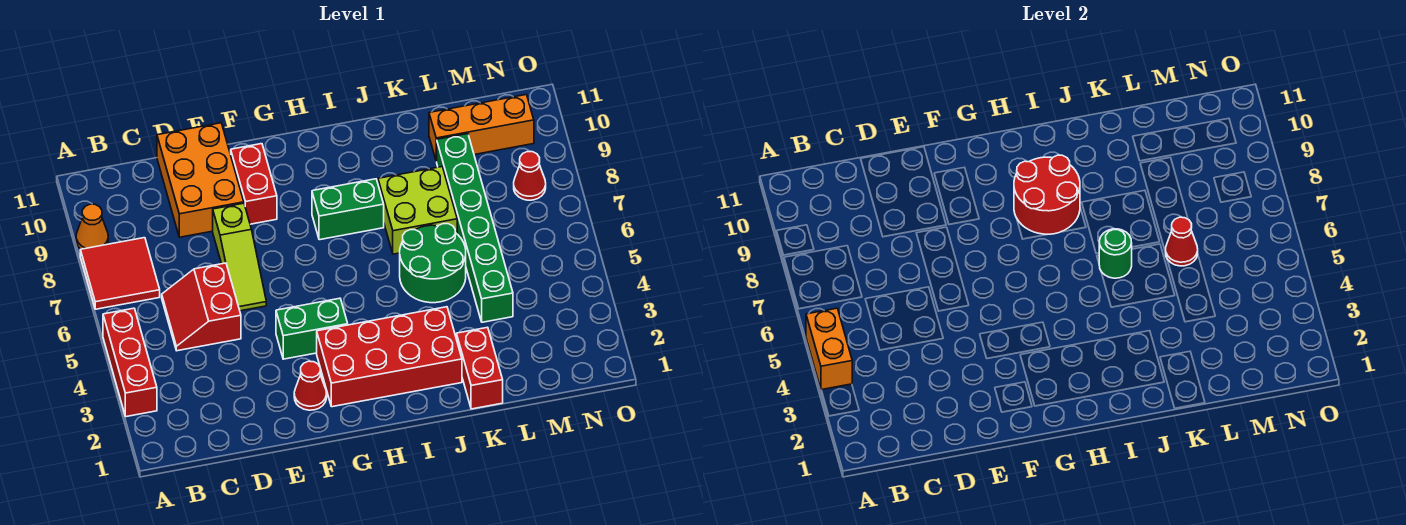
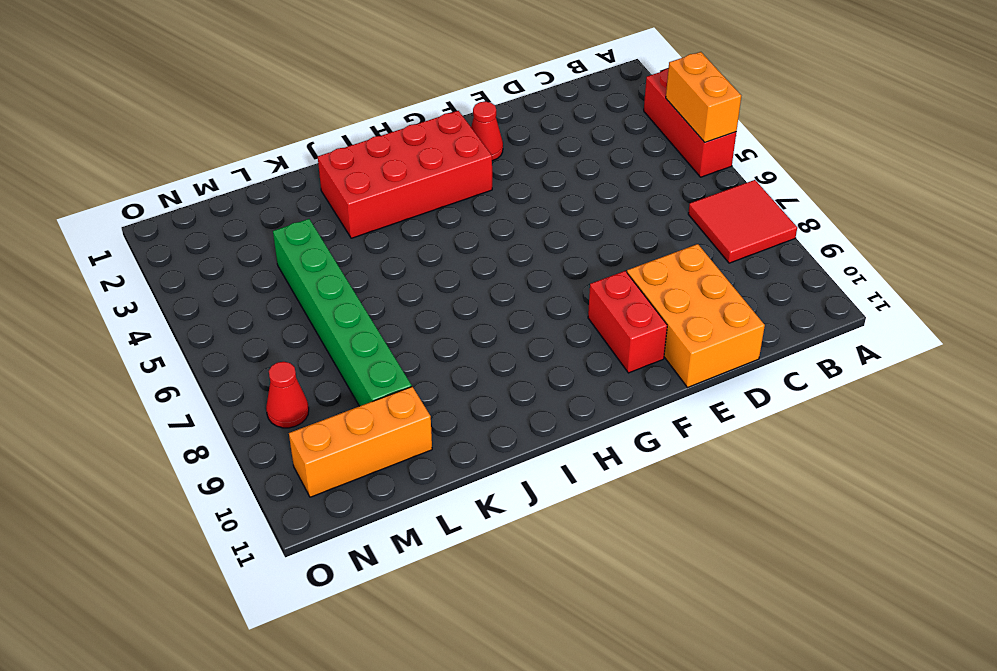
none -> orange 1x1 cone [76,204,108,249]
none -> red 2x2 slope [162,263,241,351]
none -> lime 1x3 slope [213,203,266,311]

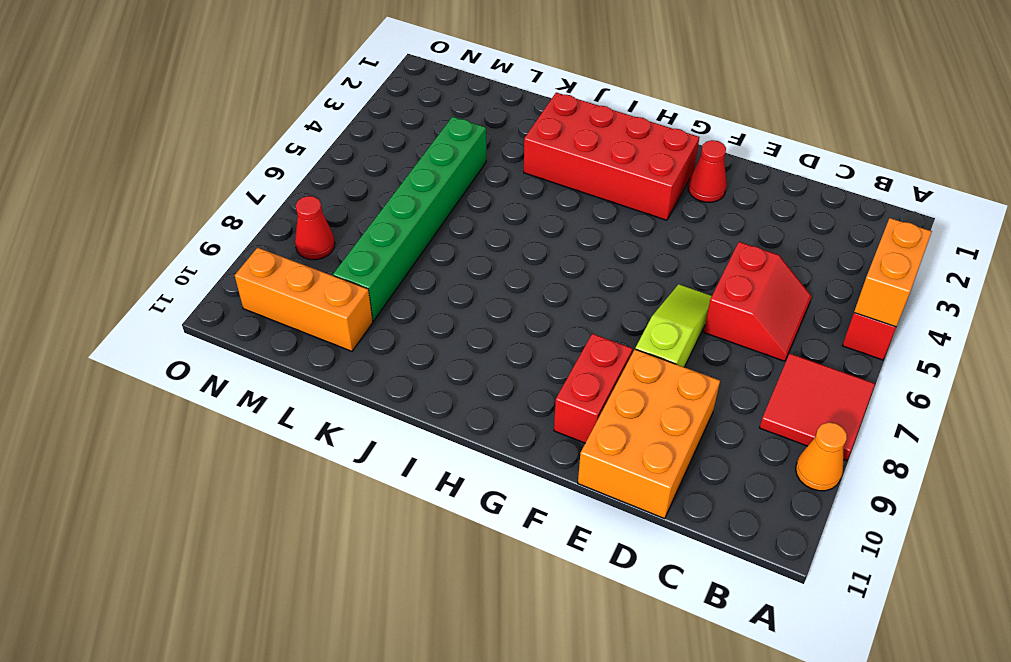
none -> green 1x2 brick [276,298,348,359]
none -> green 1x2 brick [312,179,384,240]
none -> green 2x2 round brick [400,224,466,303]

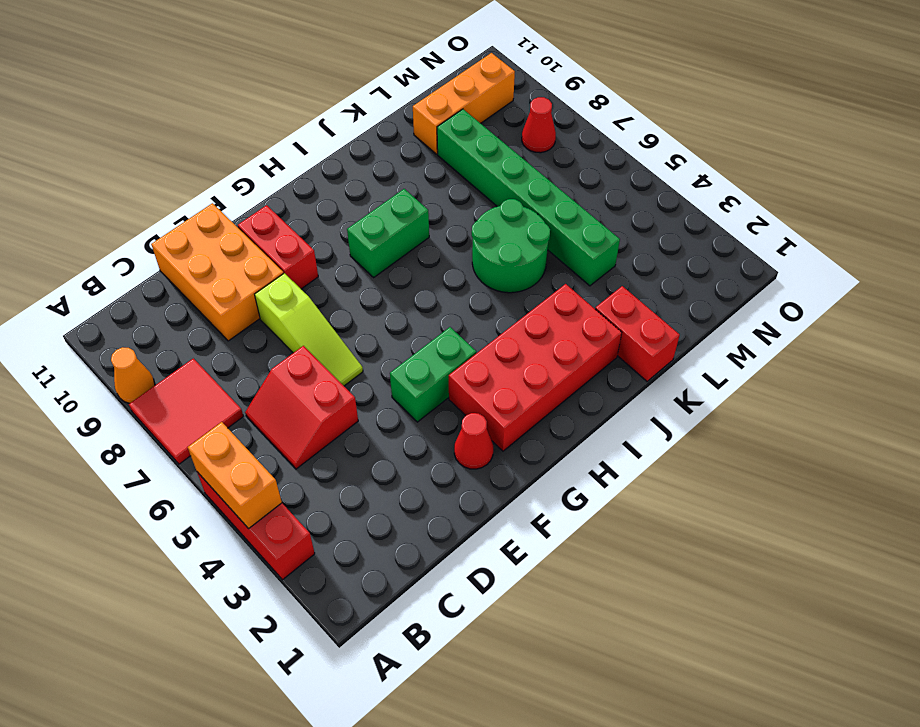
none -> lime 2x2 brick [378,167,457,254]
none -> red 2x2 round brick [1014,155,1080,234]
none -> green 1x1 round brick [1099,229,1132,278]

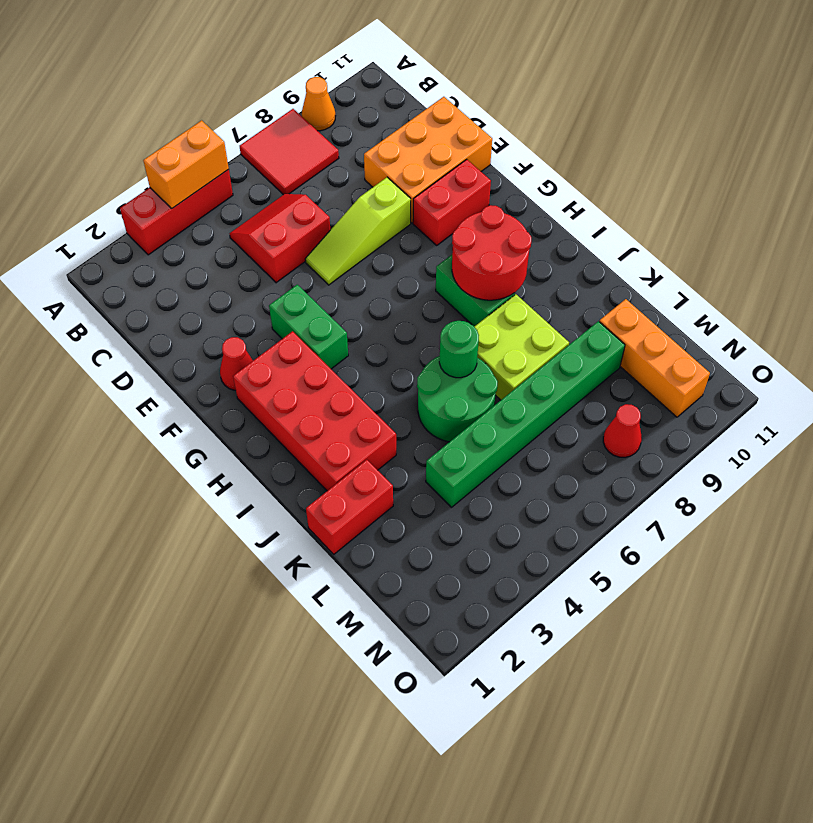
none -> red 1x1 cone [1165,217,1198,266]

